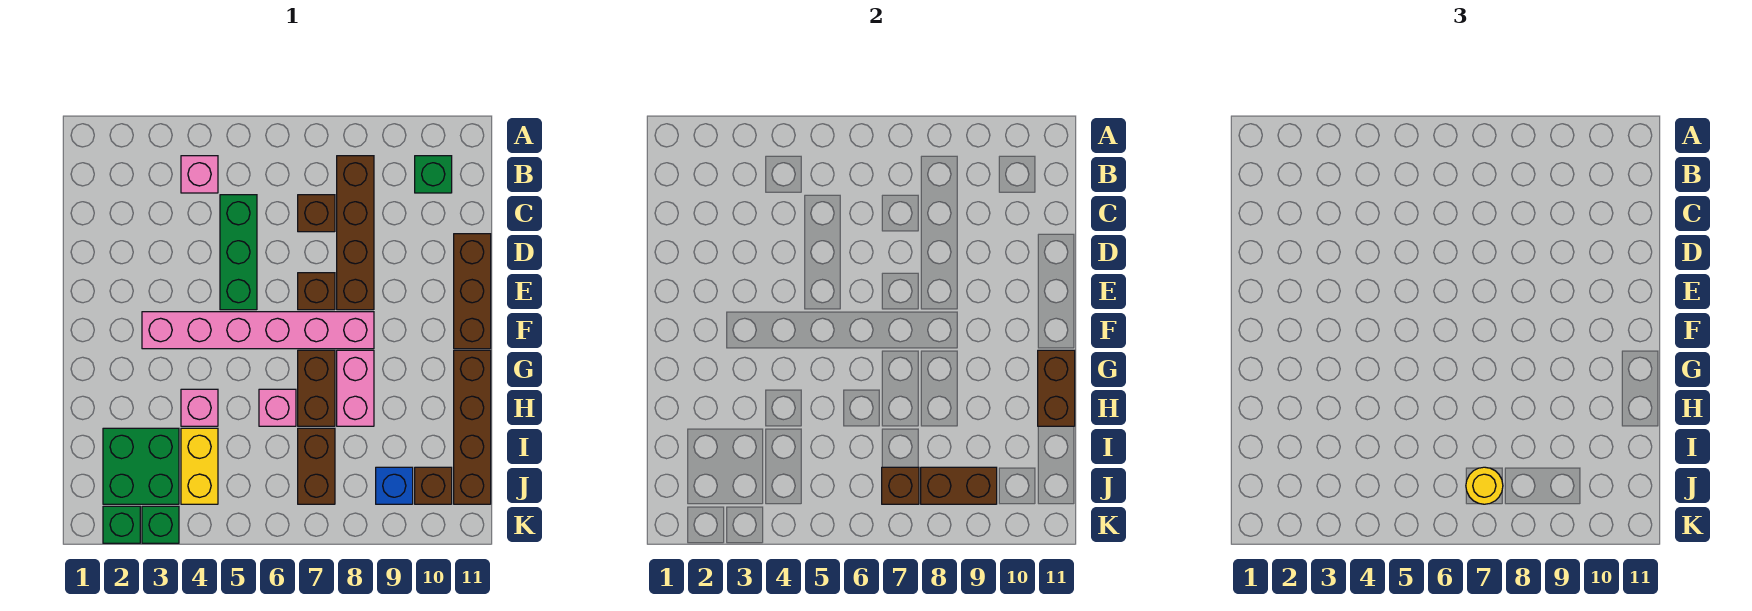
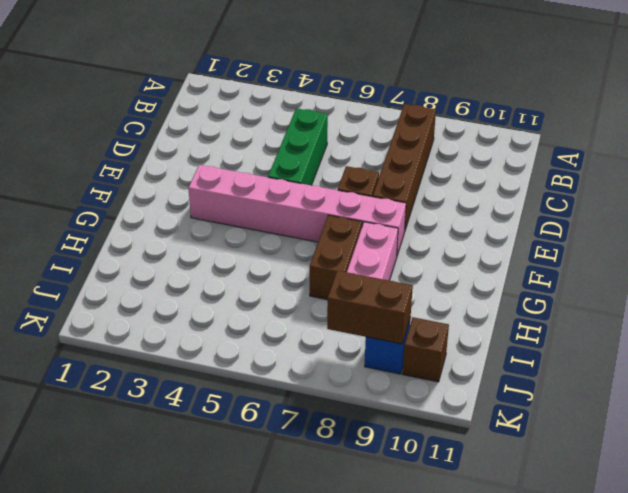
none -> pink 1x1 brick [181,156,218,193]
none -> green 1x1 brick [415,156,452,193]
none -> brown 1x1 brick [298,195,335,232]

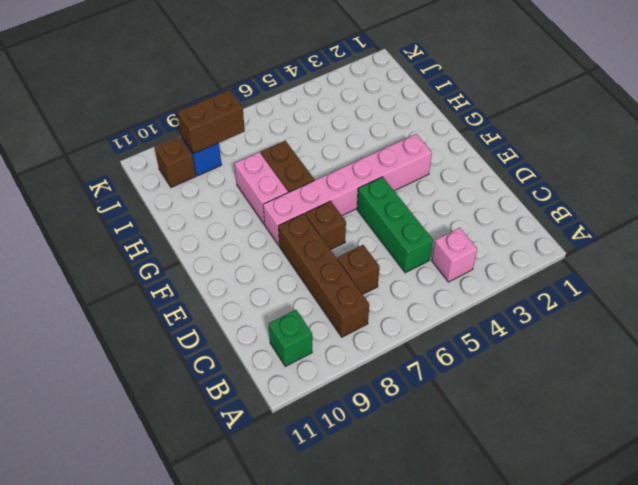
none -> brown 1x3 brick [454,234,491,349]
none -> brown 1x4 brick [454,350,491,504]
none -> pink 1x1 brick [181,389,218,426]

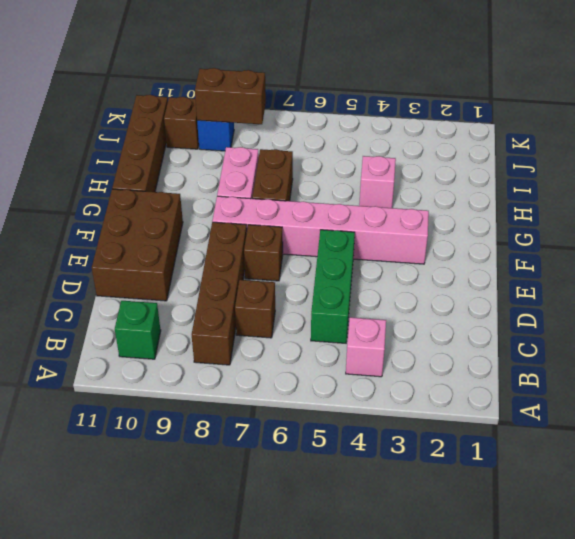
brown 2x3 brick [92,189,183,301] -> brown 1x3 brick [454,234,491,349]
none -> pink 1x1 brick [259,389,296,426]
none -> green 2x2 brick [103,428,179,504]
none -> yellow 1x2 brick [181,428,218,504]

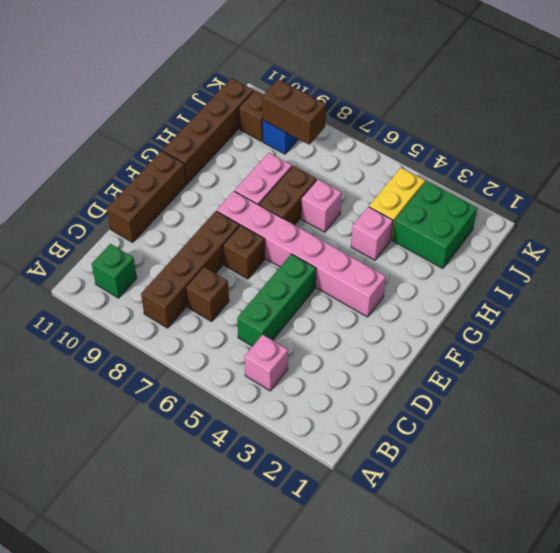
none -> brown 1x2 brick [298,428,335,504]
none -> green 1x1 brick [103,506,140,543]
none -> green 1x1 brick [142,506,179,543]

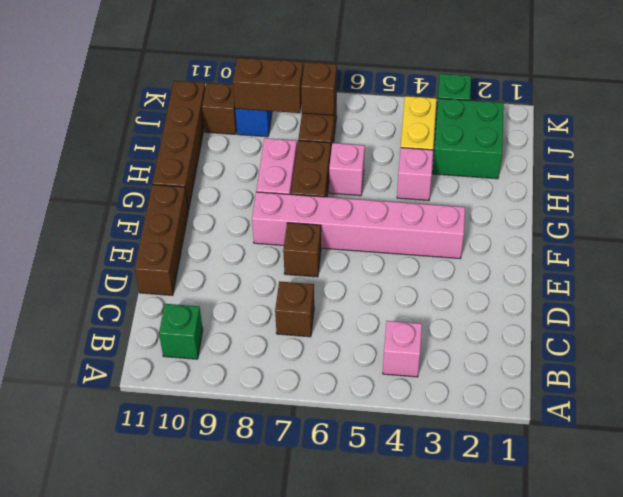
none -> brown 1x4 brick [337,156,374,310]
none -> green 1x3 brick [220,195,257,310]
none -> green 1x1 brick [103,506,140,543]

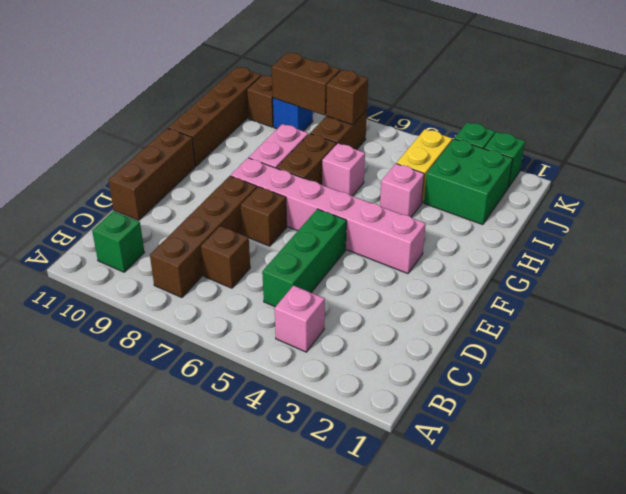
none -> brown 1x2 brick [1038,350,1075,426]
none -> yellow 1x1 round brick [1466,467,1503,504]

